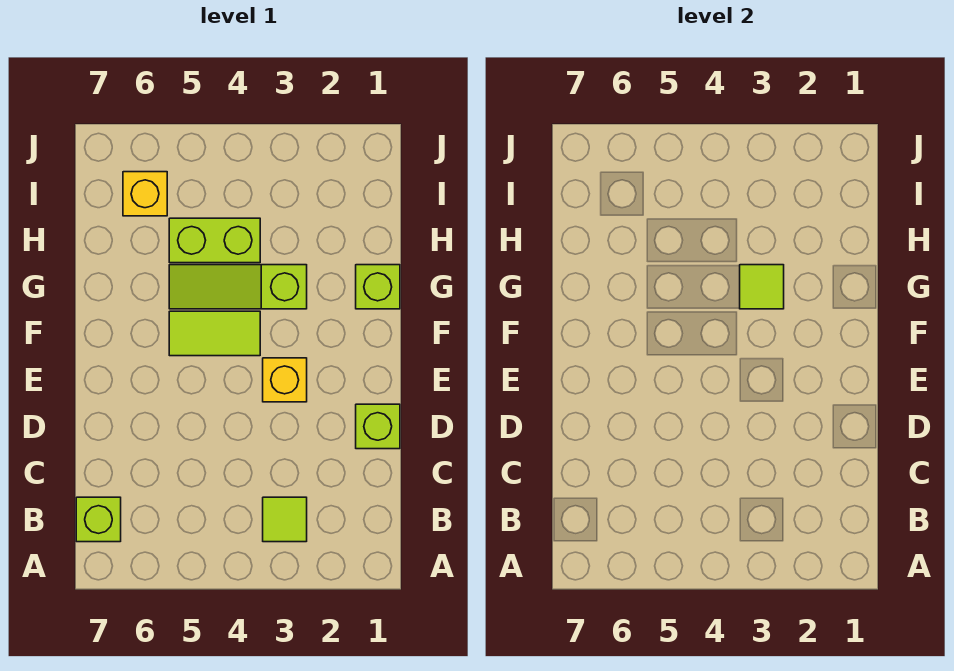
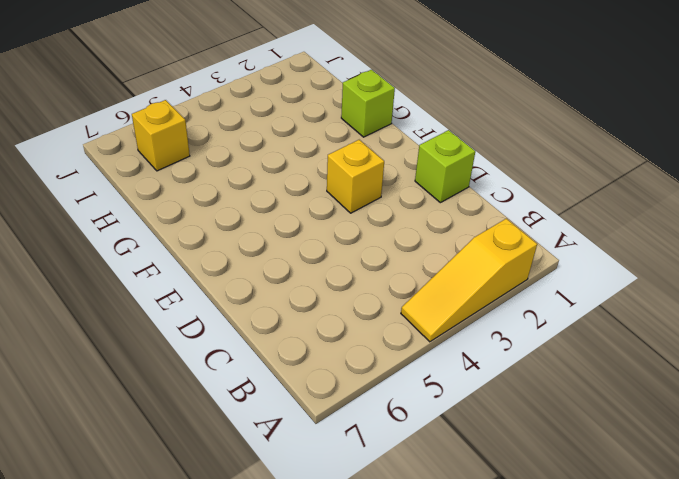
yellow 1x3 slope [401,219,537,342] -> none
none -> lime 1x1 tile [263,497,307,542]
none -> lime 1x1 brick [76,497,121,542]

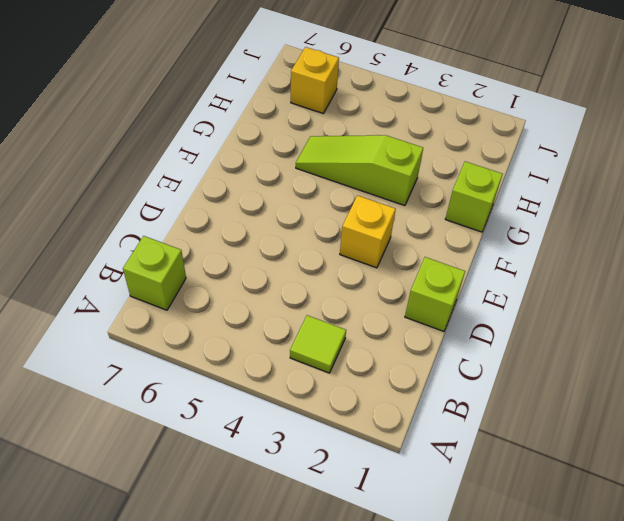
none -> lime 1x2 tile [169,311,260,356]
none -> lime 1x2 brick [169,218,260,263]

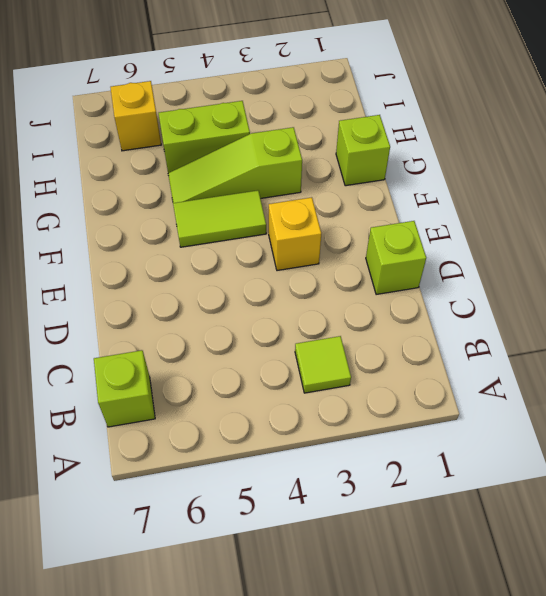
none -> lime 1x1 tile [740,265,784,309]

